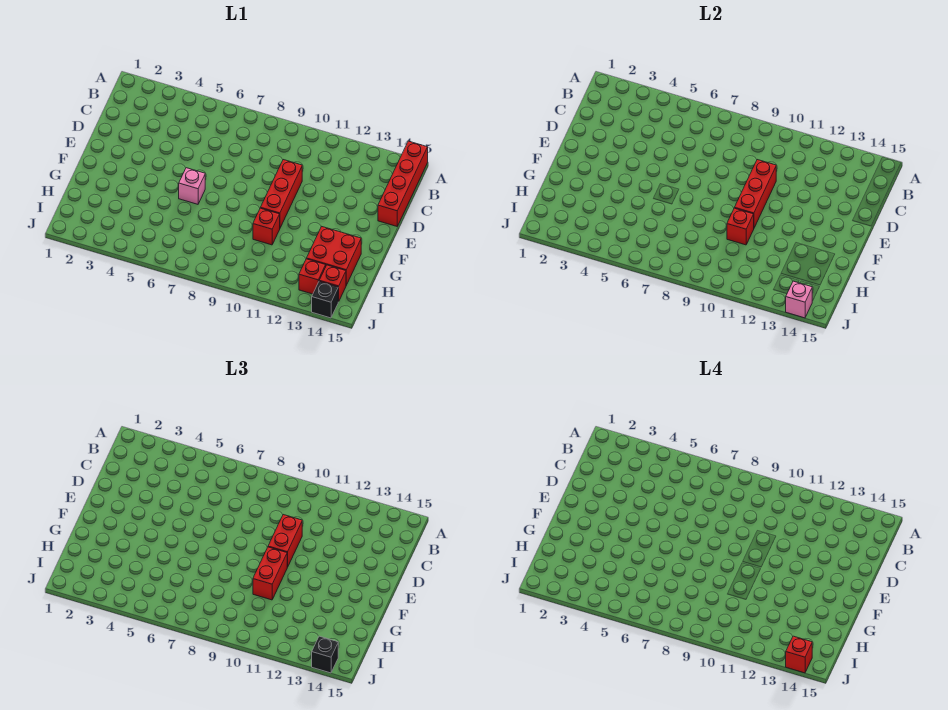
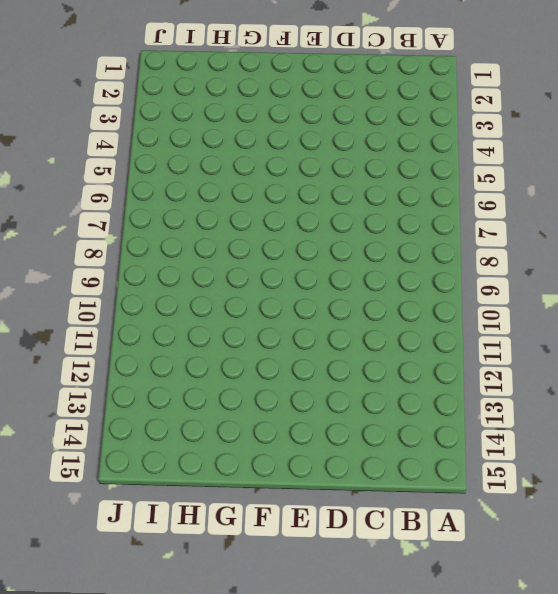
none -> red 1x4 brick [378,141,428,226]
none -> red 1x3 brick [260,160,302,228]
none -> pink 1x1 brick [179,168,205,204]

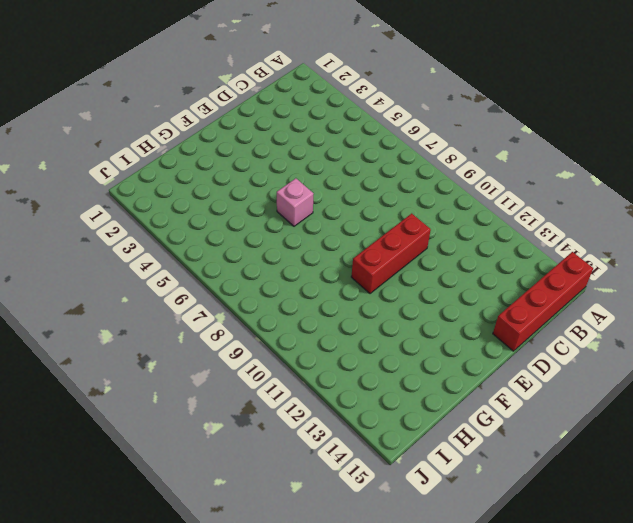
none -> red 1x1 brick [253,208,280,245]
none -> red 2x2 brick [307,226,361,285]
none -> red 1x1 brick [299,259,326,294]

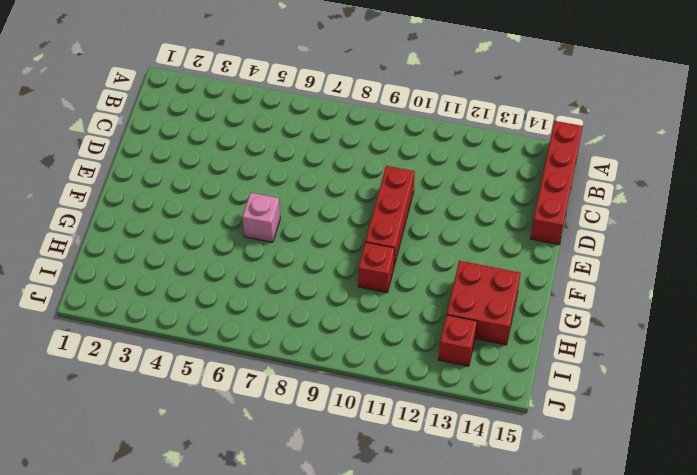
none -> red 1x1 brick [319,265,346,301]
none -> black 1x1 brick [312,281,339,318]
none -> red 1x3 brick [734,160,776,228]

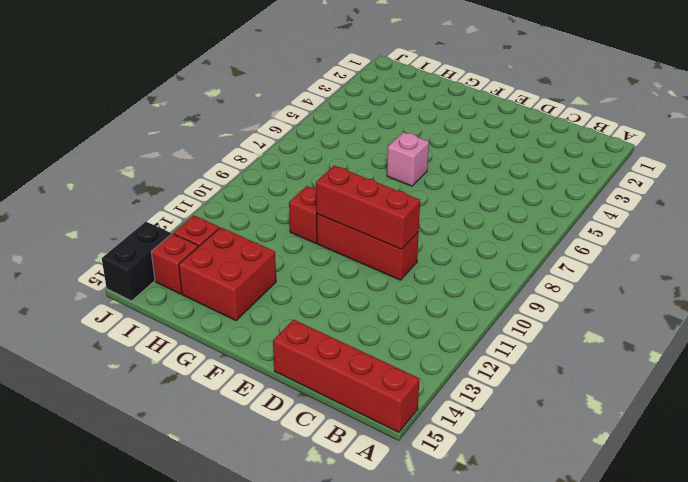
black 1x2 brick [102,222,171,301] -> black 1x1 brick [312,281,339,318]
none -> red 1x1 brick [727,208,754,245]
none -> pink 1x1 brick [786,281,812,318]
none -> red 1x2 brick [268,515,302,567]

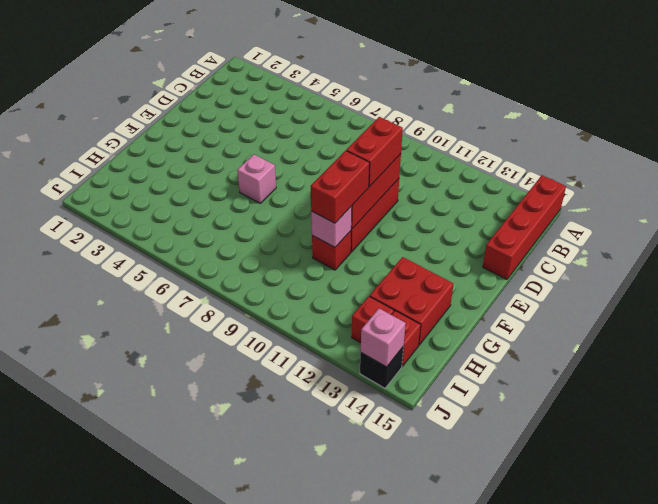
pink 1x1 brick [311,206,352,247] -> red 1x1 brick [727,208,754,245]
none -> black 1x1 brick [312,636,338,673]
none -> red 1x1 brick [786,636,812,673]

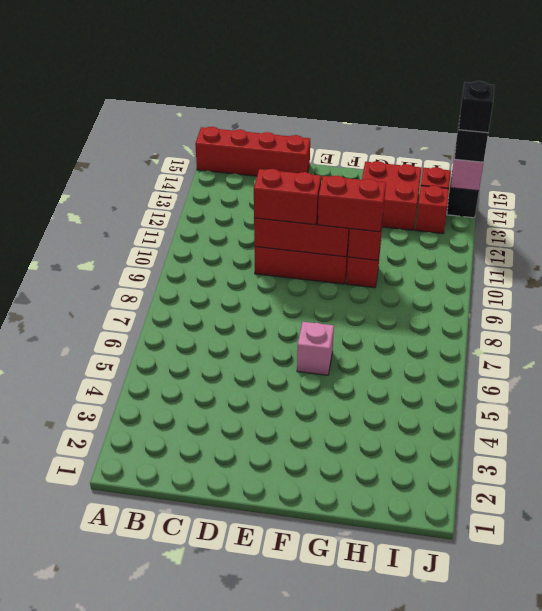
black 1x1 brick [459,81,494,133] -> red 1x1 brick [786,636,812,673]

